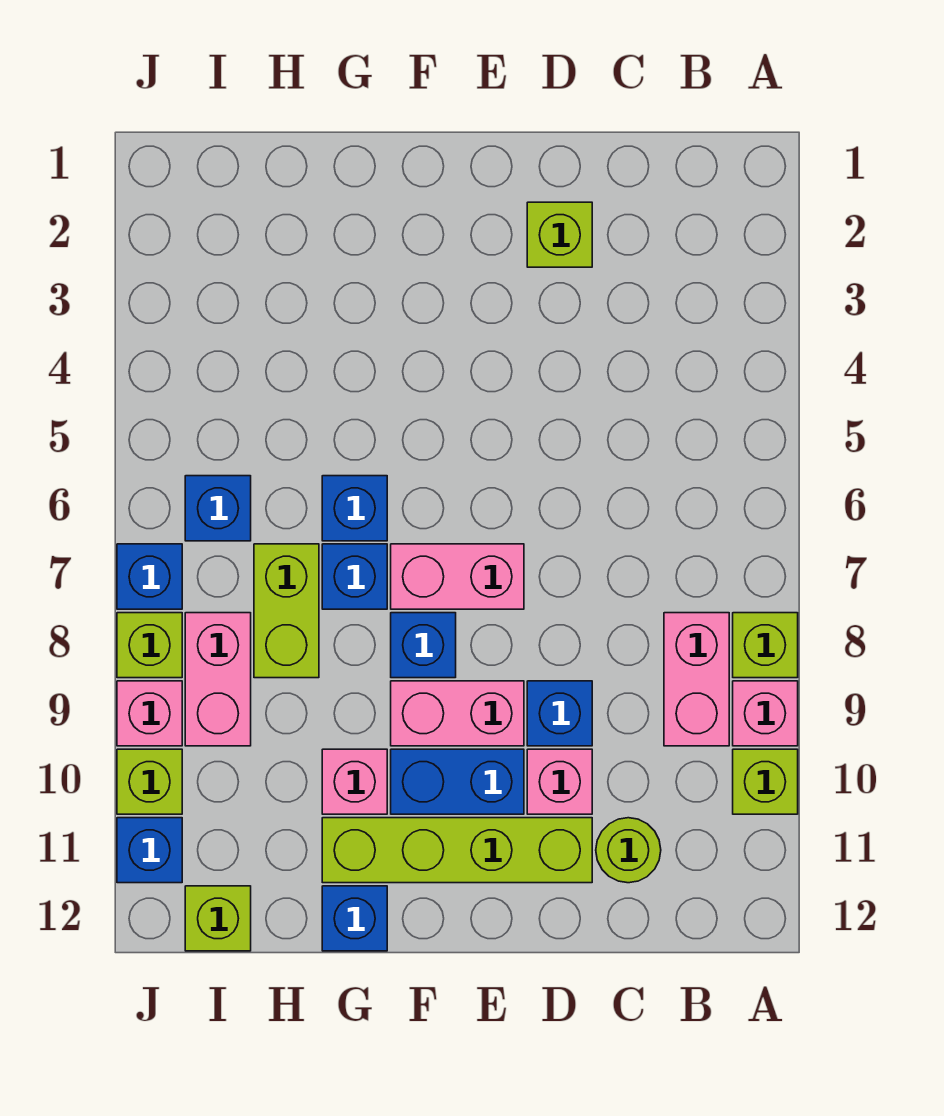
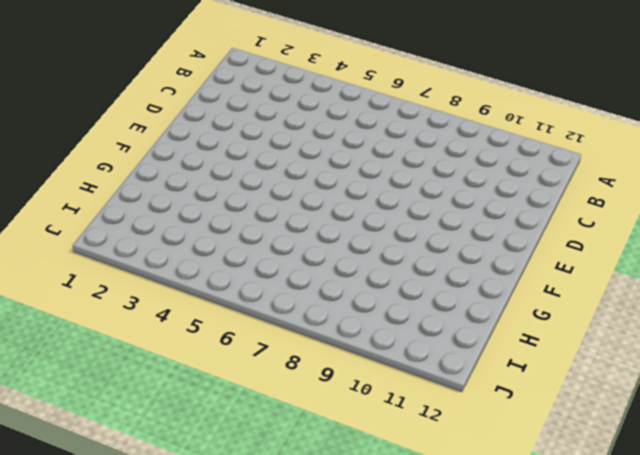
none -> lime 1x1 brick [733,613,798,678]
none -> pink 1x1 brick [733,681,798,746]
none -> lime 1x1 brick [733,749,798,814]

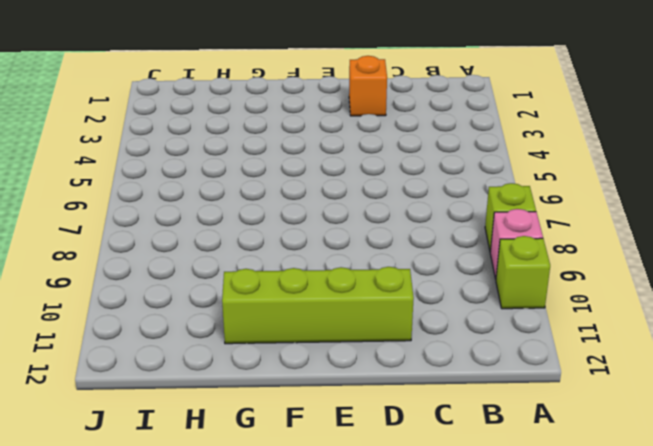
orange 1x1 brick [349,56,387,116] -> lime 1x1 brick [527,202,592,267]
none -> pink 1x2 brick [664,613,729,746]
none -> lime 1x1 round brick [596,818,661,883]
none -> blue 1x1 brick [527,681,592,746]

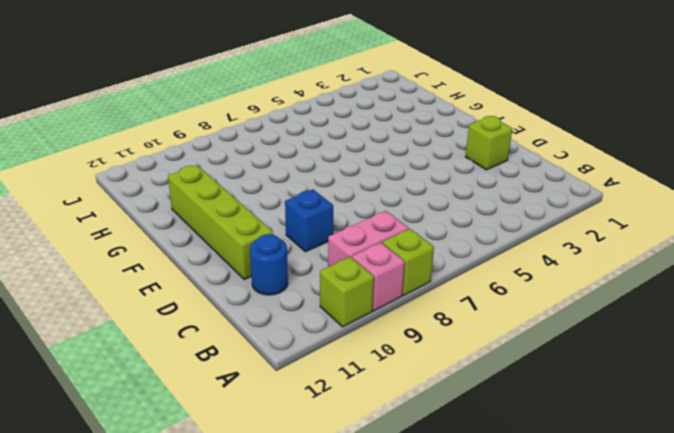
blue 1x1 round brick [250,234,288,295] -> lime 1x1 round brick [596,818,661,883]
none -> pink 1x1 brick [527,749,592,814]
none -> pink 1x2 brick [391,544,524,609]
none -> pink 1x2 brick [391,681,524,746]

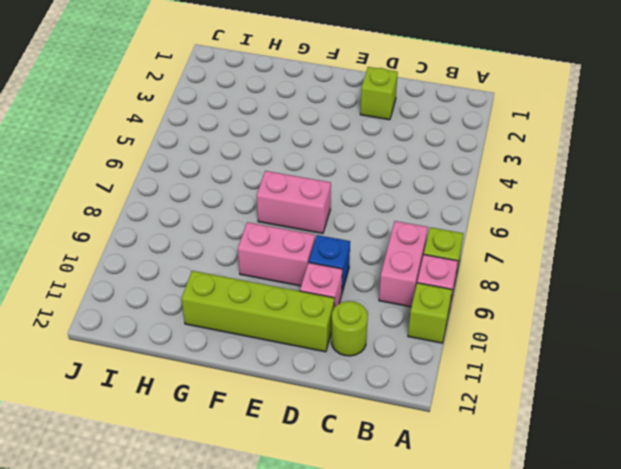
none -> blue 1x2 brick [391,749,524,814]
none -> blue 1x1 brick [391,613,456,678]
none -> blue 1x1 brick [322,476,387,541]

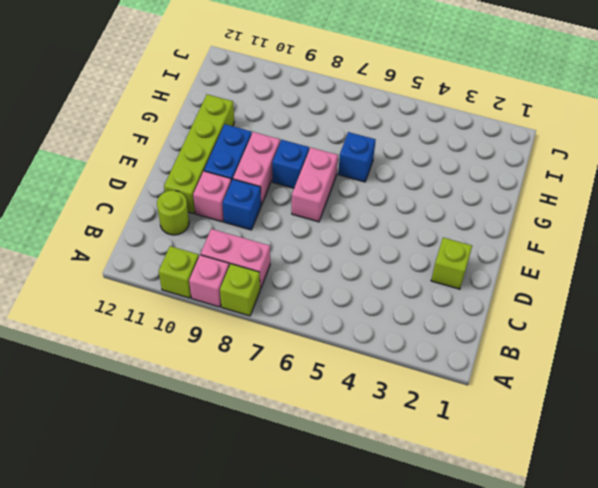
none -> blue 1x1 brick [322,544,387,609]
none -> pink 1x1 brick [322,749,387,814]
none -> blue 1x1 brick [322,886,387,951]

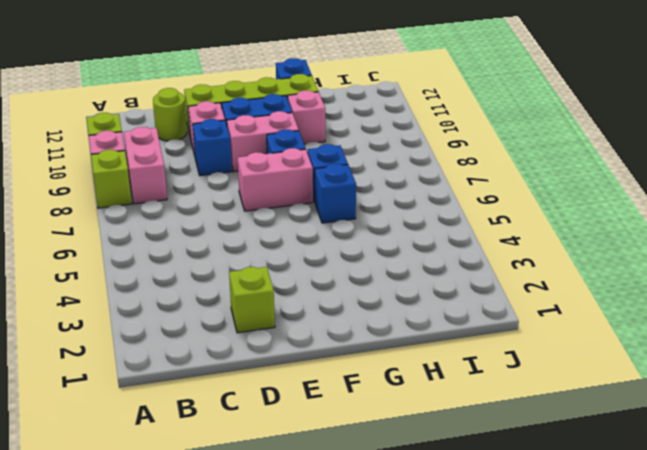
none -> lime 1x2 brick [254,544,319,678]
none -> blue 1x1 brick [185,476,251,541]
none -> pink 1x2 brick [185,613,251,746]

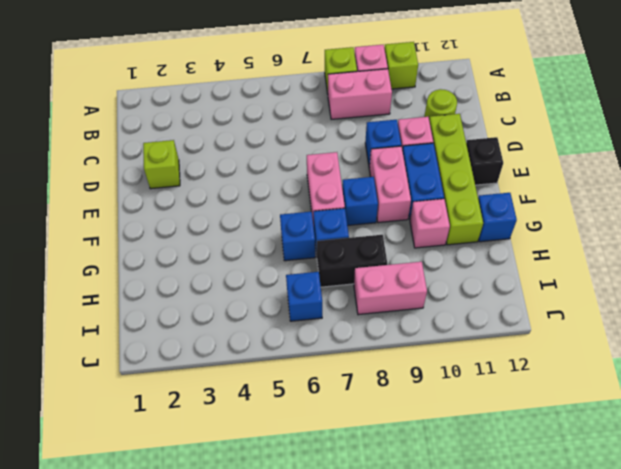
black 1x1 brick [466,137,503,185] -> none
black 1x2 brick [317,235,387,287] -> lime 1x2 brick [254,544,319,678]
none -> lime 1x1 brick [185,886,251,951]
none -> blue 1x1 brick [117,544,182,609]
none -> lime 1x1 brick [117,613,182,678]

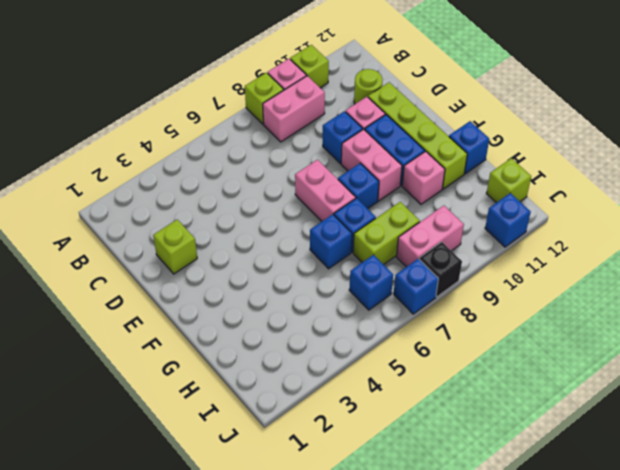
black 1x1 brick [419,242,462,297] -> lime 1x1 brick [117,613,182,678]
none -> pink 1x1 brick [117,681,182,746]
none -> lime 1x1 brick [117,749,182,814]

